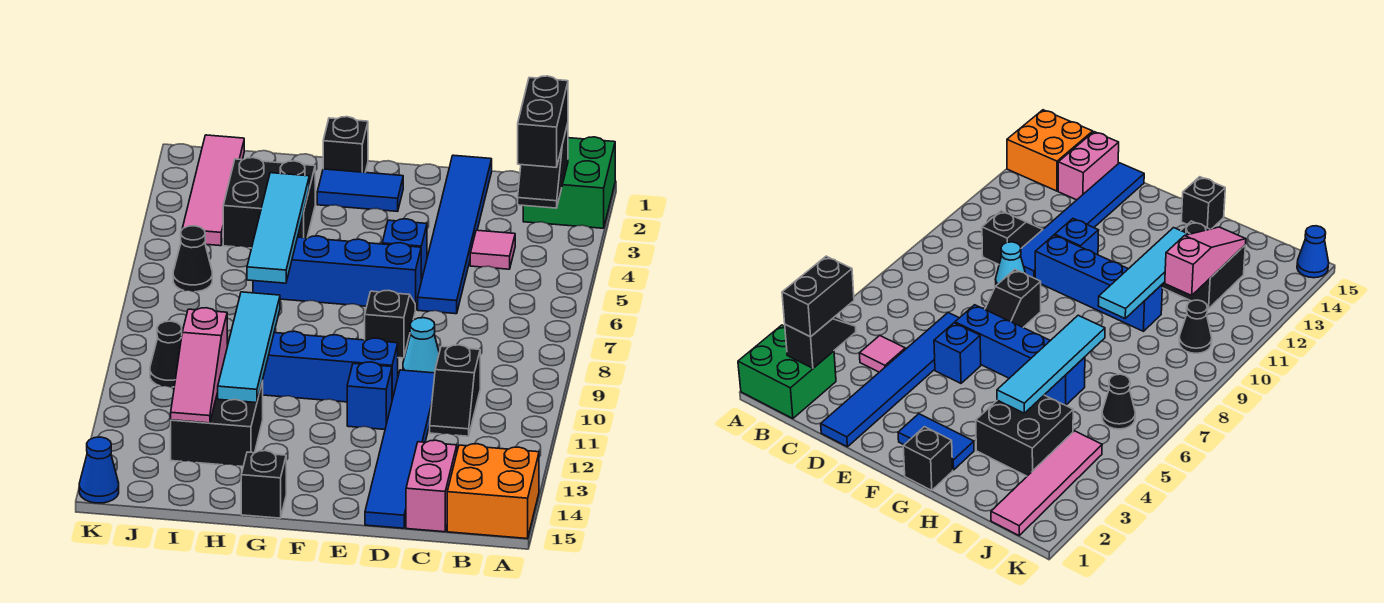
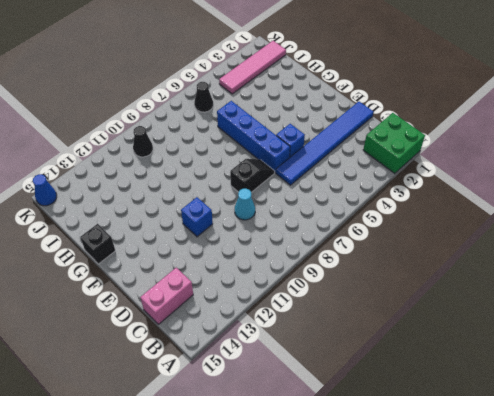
none -> orange 2x2 brick [447,444,539,539]
none -> pink 1x1 tile [470,230,515,269]
none -> black 1x2 slope [430,345,480,436]

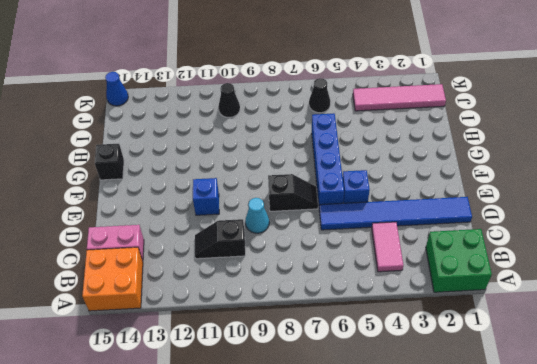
pink 1x2 tile [372,222,403,272] -> pink 1x1 tile [470,230,515,269]
none -> blue 1x6 tile [365,370,435,528]
none -> blue 1x4 brick [262,331,398,402]
none -> blue 1x2 tile [317,169,403,211]

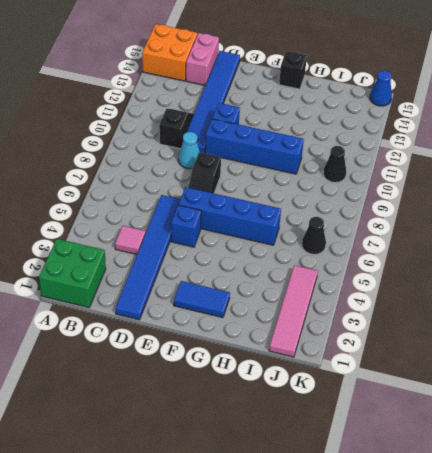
none -> black 1x1 brick [323,117,368,172]
none -> black 2x2 brick [223,158,315,248]
none -> black 2x2 brick [171,381,263,466]

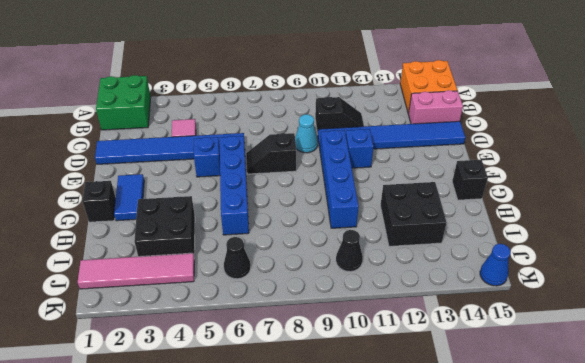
none -> black 1x2 slope [518,124,568,208]
none -> cyan 1x4 tile [247,173,309,283]
none -> cyan 1x4 tile [218,292,280,403]

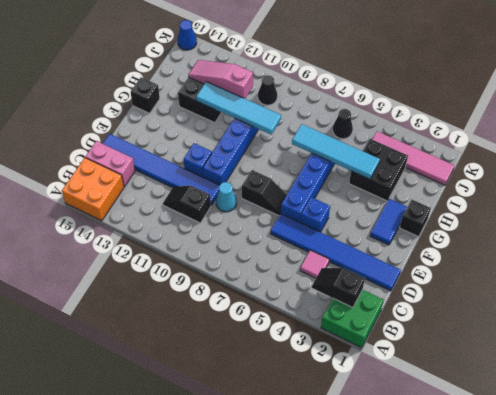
none -> black 1x2 brick [518,76,568,167]

